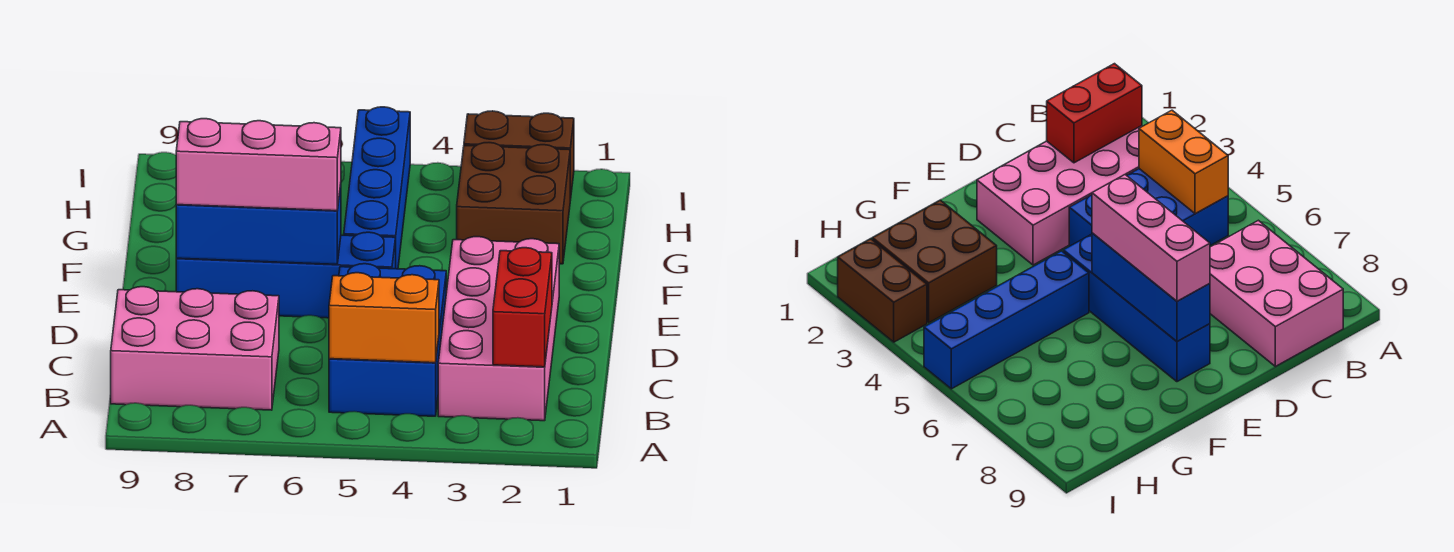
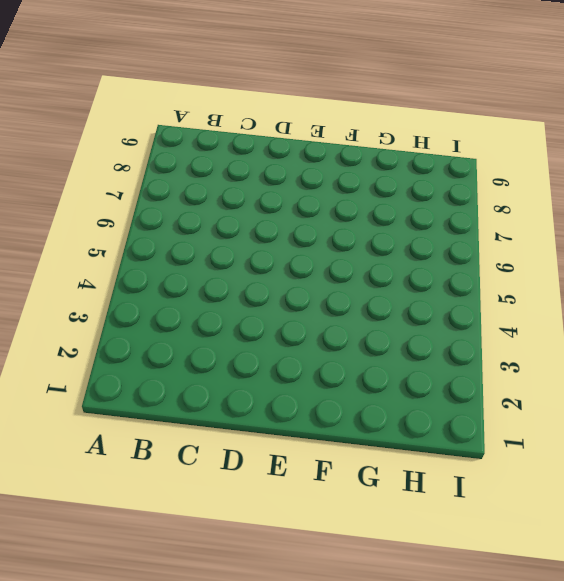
none -> pink 2x4 brick [438,237,559,421]
none -> blue 2x3 brick [329,264,446,416]

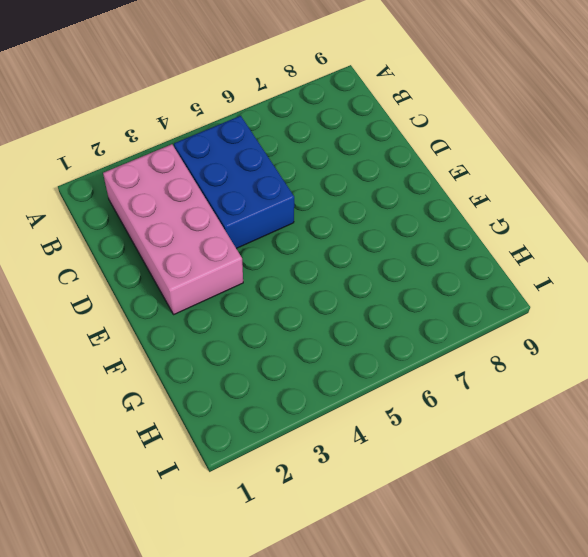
none -> pink 2x3 brick [111,287,279,410]
none -> blue 1x4 brick [176,232,396,318]

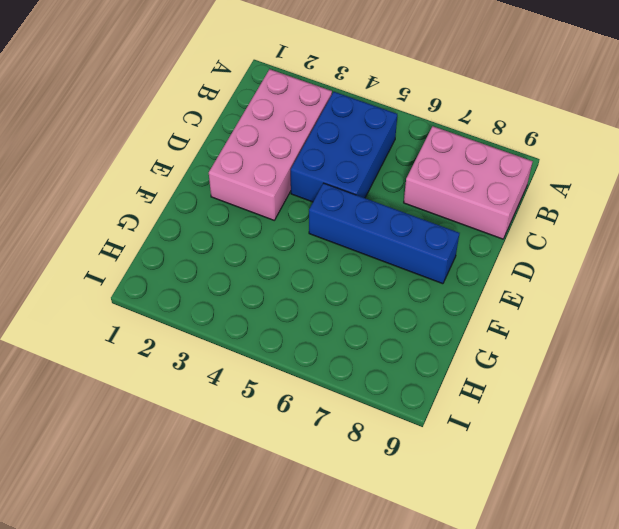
none -> blue 1x4 brick [344,107,410,269]
none -> brown 2x2 brick [457,143,570,264]

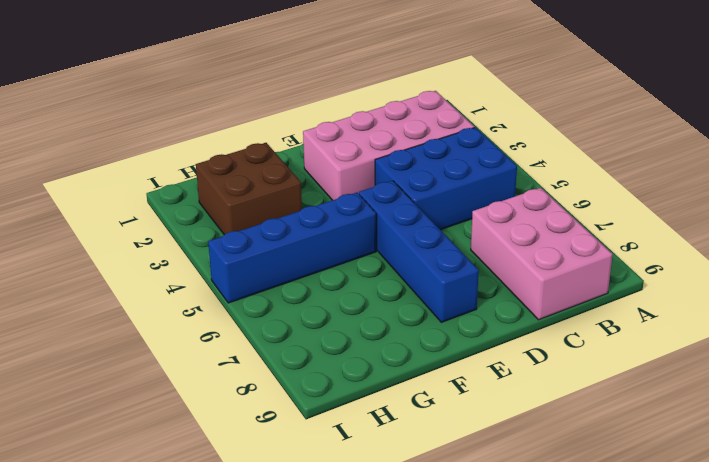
none -> brown 1x2 brick [464,111,574,200]
none -> red 1x2 brick [493,248,552,367]

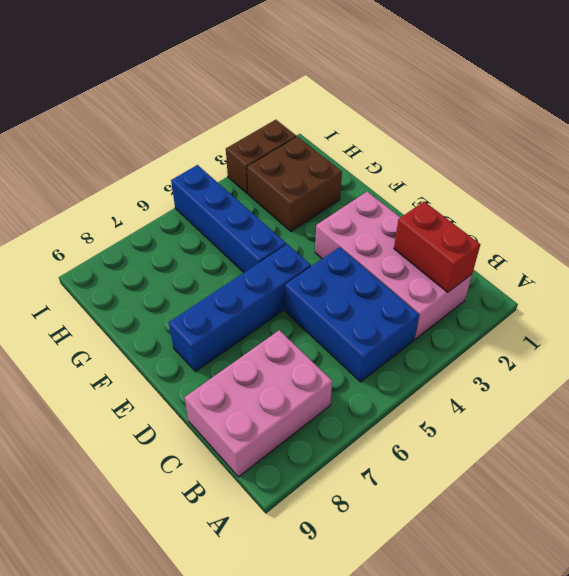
none -> orange 1x2 brick [329,273,439,363]
none -> blue 1x3 brick [176,185,341,264]

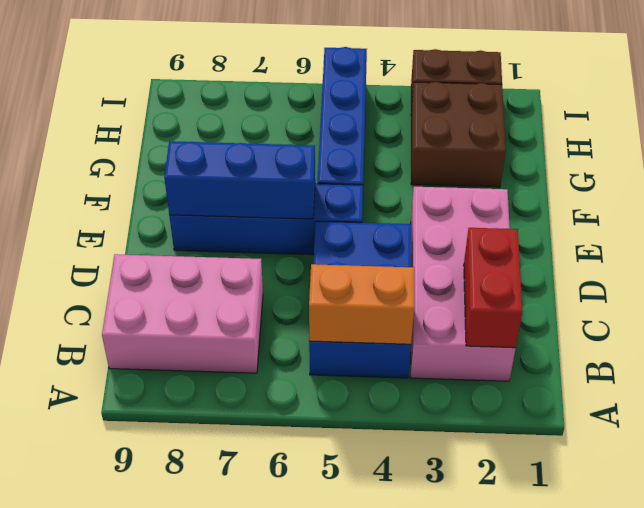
none -> pink 1x3 brick [176,119,341,211]

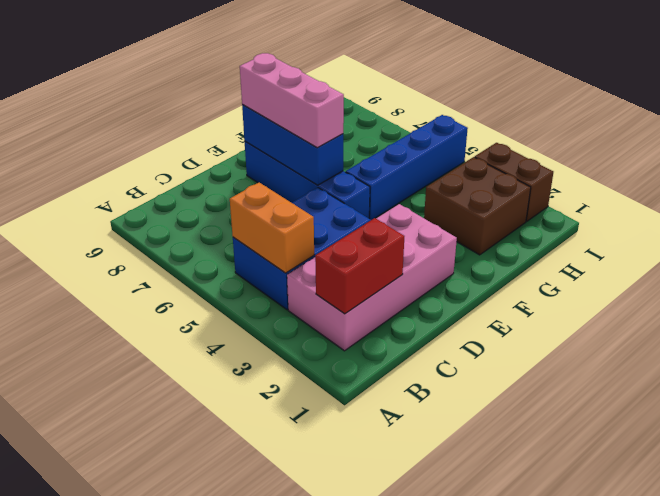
none -> pink 2x3 brick [111,287,279,410]

